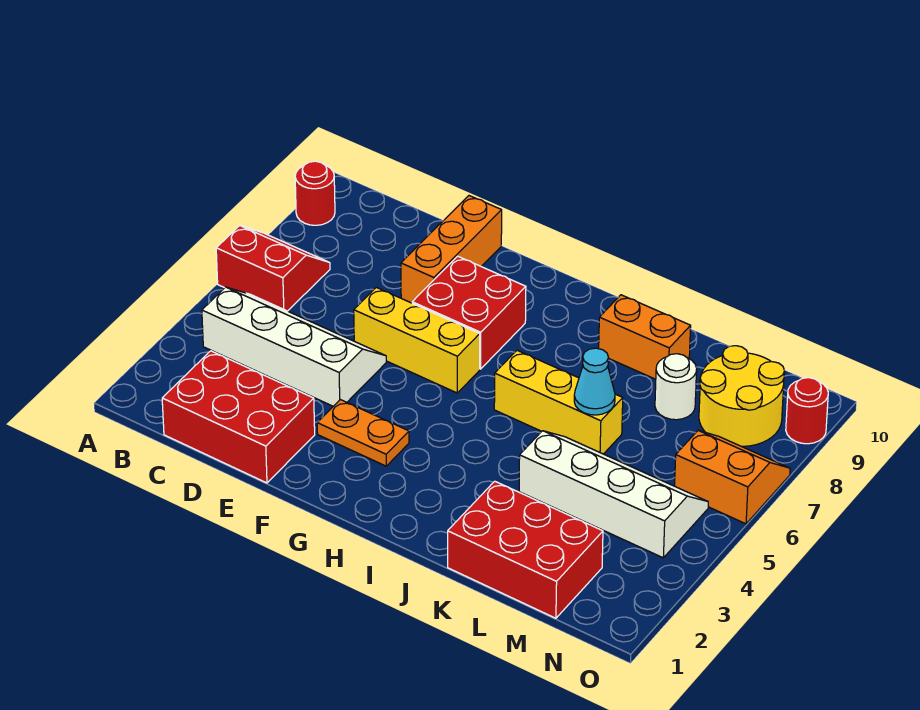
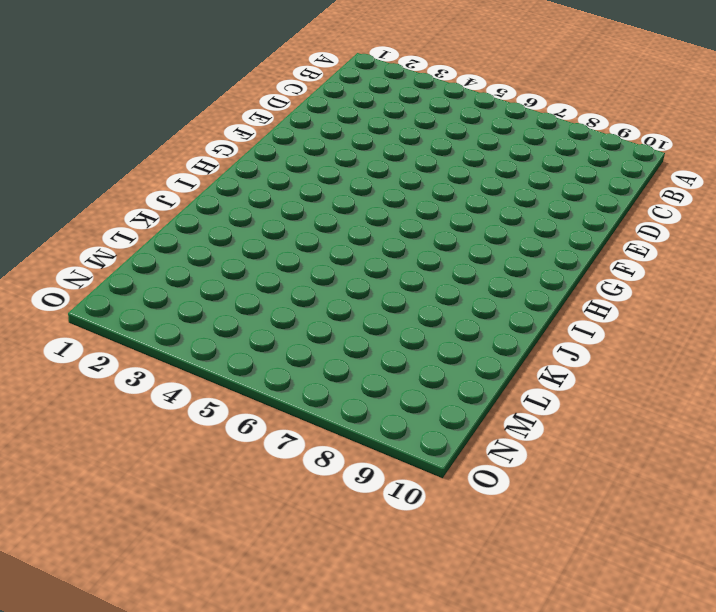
none -> red 2x2 slope [216,226,330,311]
none -> red 1x1 round brick [295,161,335,225]
none -> white 2x4 slope [202,287,386,406]

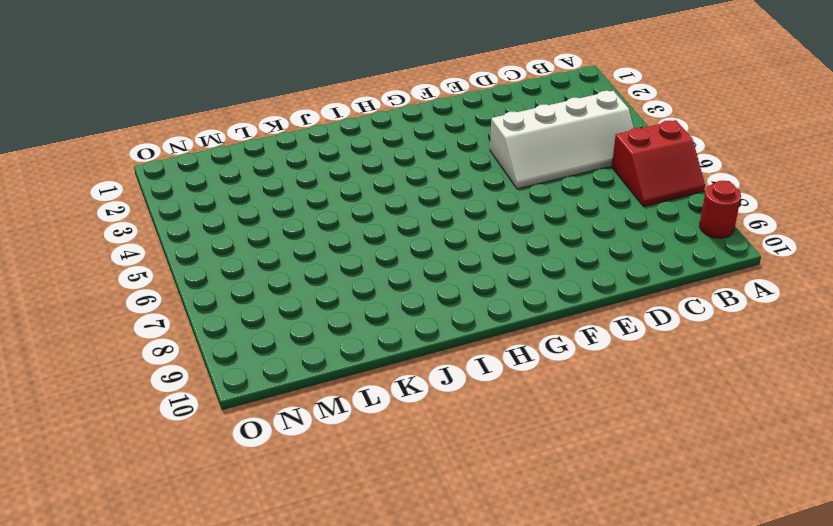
none -> red 2x3 brick [162,351,315,483]
none -> yellow 1x3 brick [354,287,480,393]
none -> orange 1x3 brick [401,196,502,303]

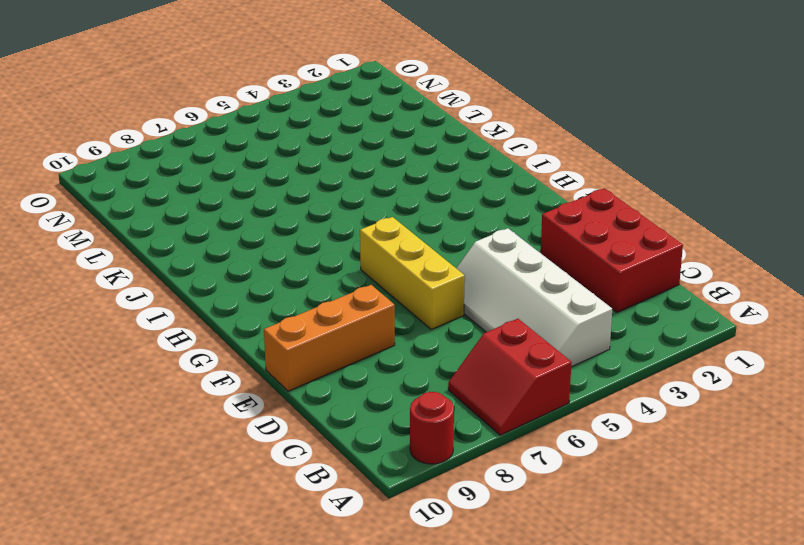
none -> orange 1x2 plate [317,400,409,466]
none -> red 2x2 brick [412,256,526,369]
none -> yellow 1x3 brick [494,350,623,454]

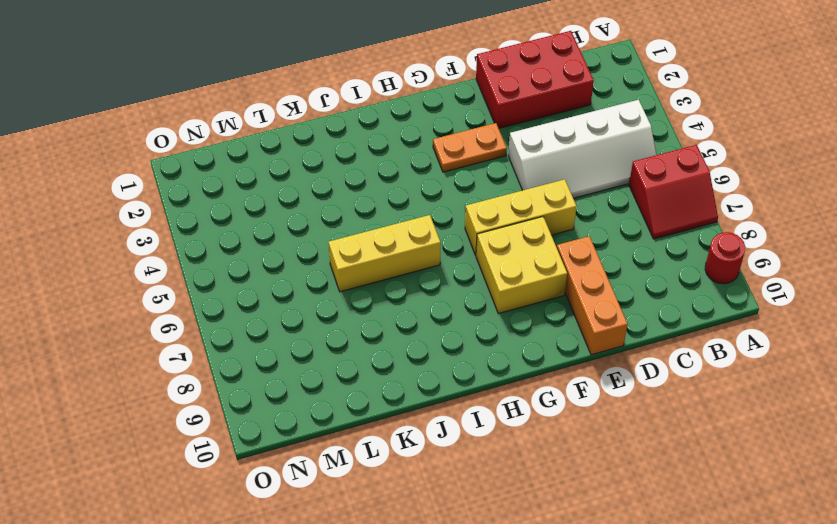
yellow 2x2 brick [476,217,567,314] -> red 2x2 brick [412,256,526,369]
none -> orange 1x2 brick [599,295,691,379]
none -> red 2x3 brick [448,481,603,618]
none -> white 2x4 slope [519,431,708,558]

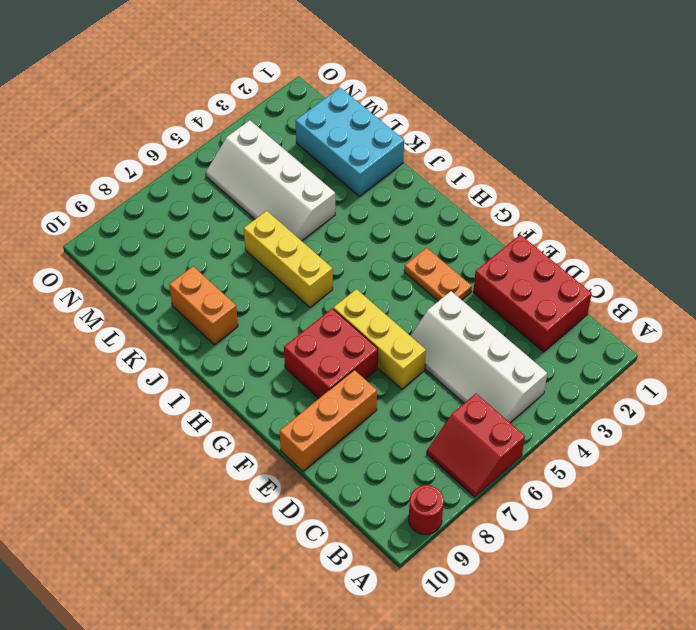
cyan 2x3 brick [295,88,404,196] -> red 2x3 brick [448,481,603,618]
none -> white 1x1 round brick [655,354,697,420]
none -> yellow 2x2 round brick [699,346,785,446]
none -> orange 2x2 slope [675,431,790,524]

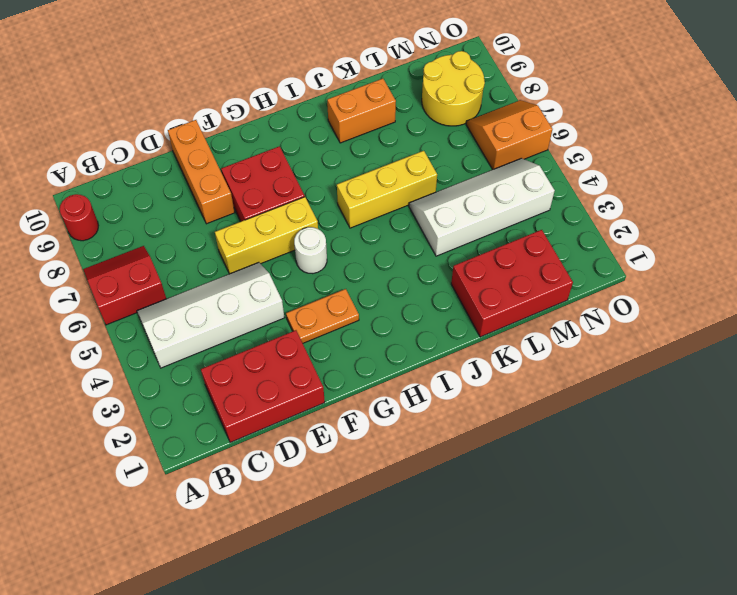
white 1x1 round brick [294,227,327,274] -> white 1x1 round brick moved to [655,354,697,420]
none -> red 1x1 round brick [786,378,828,444]
none -> cyan 1x1 cone [574,348,615,415]

